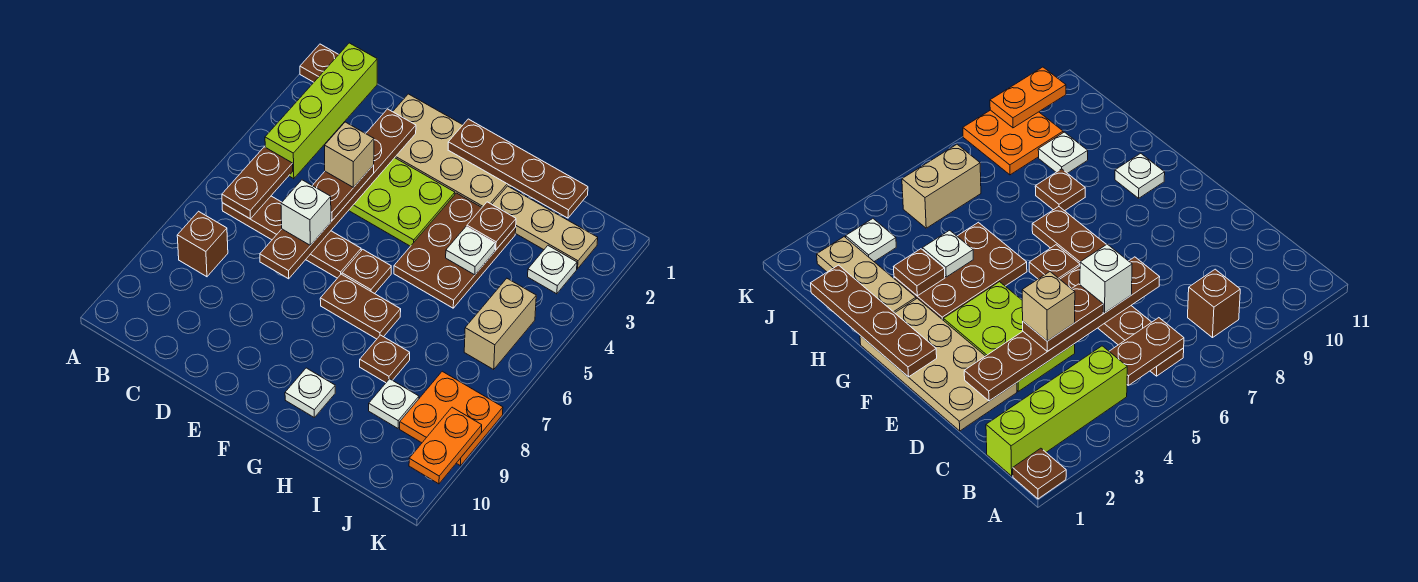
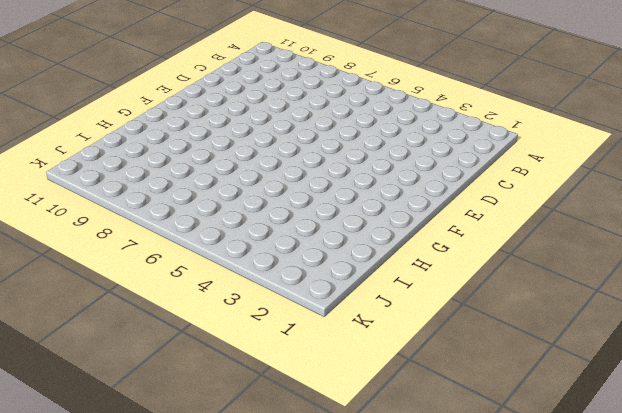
none -> brown 1x1 plate [300,44,339,82]
none -> lime 1x4 brick [265,43,377,179]
none -> brown 1x4 plate [222,196,361,278]

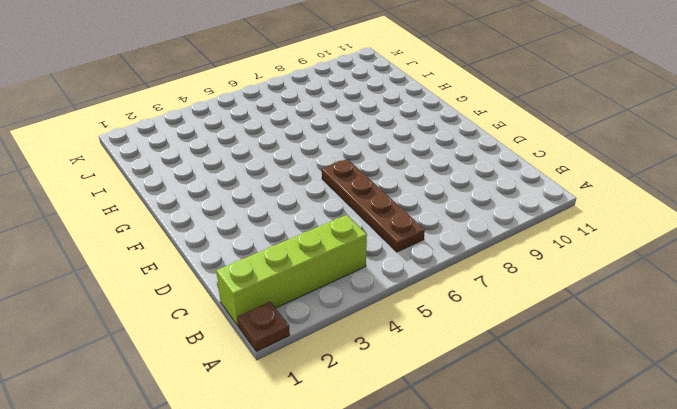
none -> brown 1x1 brick [177,211,228,277]
none -> tan 2x4 plate [393,94,512,207]
none -> lime 2x3 plate [349,158,455,246]

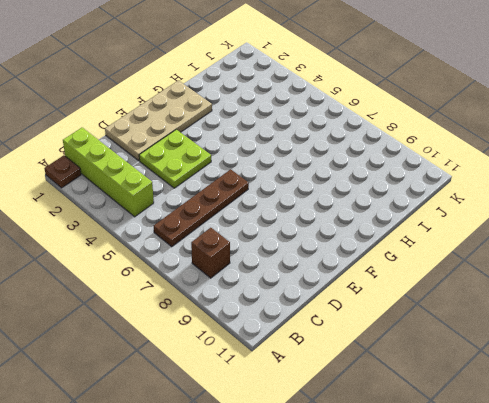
lime 2x2 plate [139,129,211,188] -> lime 2x3 plate [349,158,455,246]
none -> brown 1x1 plate [342,249,391,294]
none -> brown 1x2 plate [320,274,401,339]
none -> brown 2x3 plate [394,193,516,308]

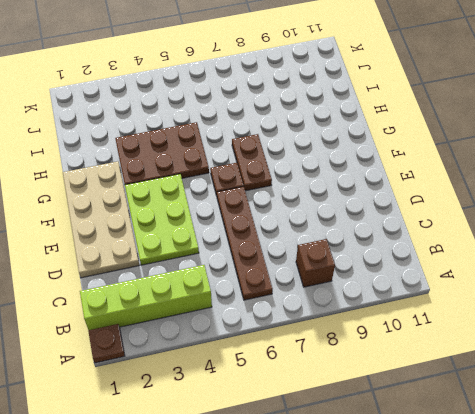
none -> white 1x1 plate [285,368,335,417]
none -> tan 1x3 plate [492,186,598,269]
none -> brown 1x1 plate [360,335,410,383]

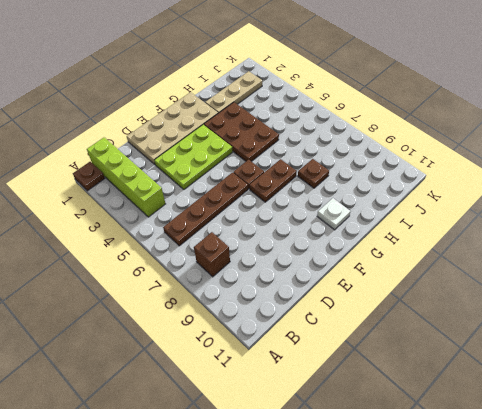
none -> white 1x1 plate [369,379,419,428]
none -> white 1x1 plate [528,246,577,294]
none -> tan 1x2 brick [464,278,536,369]

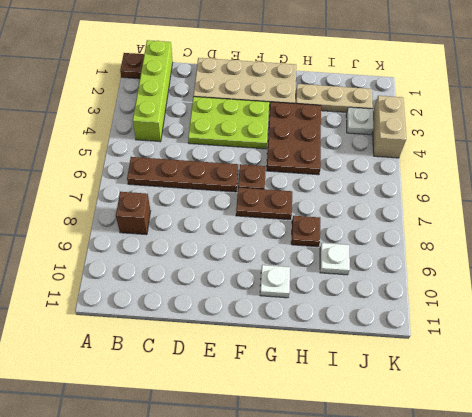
tan 1x2 brick [373,96,406,158] -> tan 1x2 brick moved to [464,278,536,369]
none -> orange 2x2 plate [400,371,503,466]
none -> brown 1x2 plate [222,147,293,219]
none -> brown 1x6 plate [260,109,416,279]

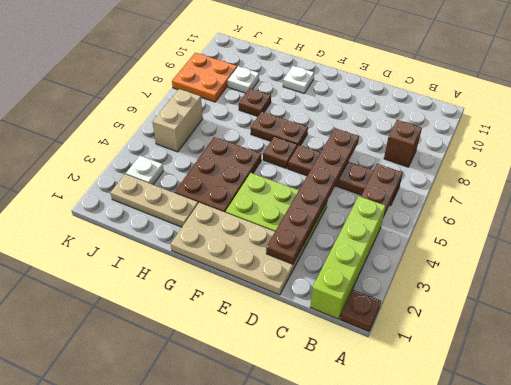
none -> brown 1x4 plate [448,119,588,218]
none -> brown 1x1 plate [467,202,516,250]
none -> white 1x1 plate [446,227,495,275]

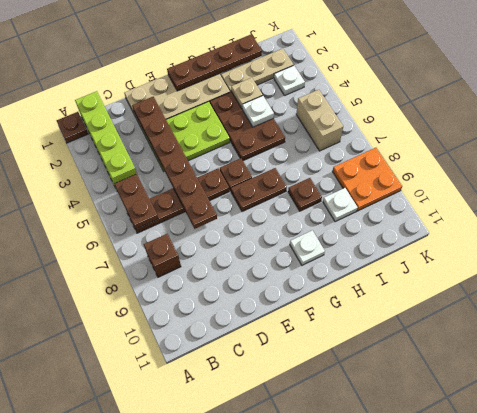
tan 1x1 plate [231,78,263,108] -> brown 1x1 plate [467,202,516,250]
none -> orange 1x2 plate [409,407,482,484]
none -> brown 1x2 plate [312,165,374,221]
none -> white 1x1 brick [281,180,331,245]

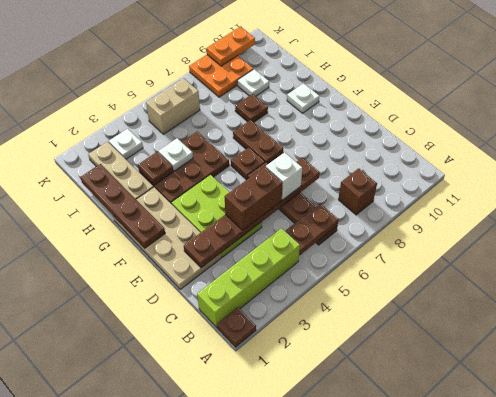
brown 1x2 brick [225,167,283,230] -> brown 1x2 plate [312,165,374,221]
none -> tan 1x1 brick [325,122,374,188]

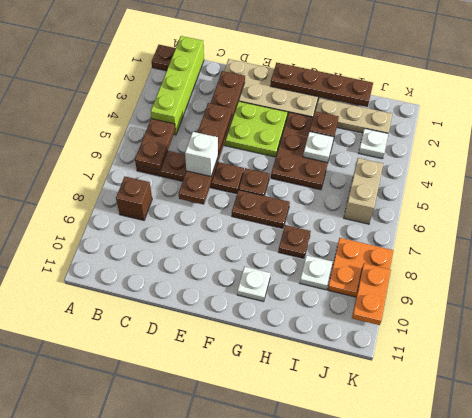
none -> tan 1x1 brick [325,122,374,188]

